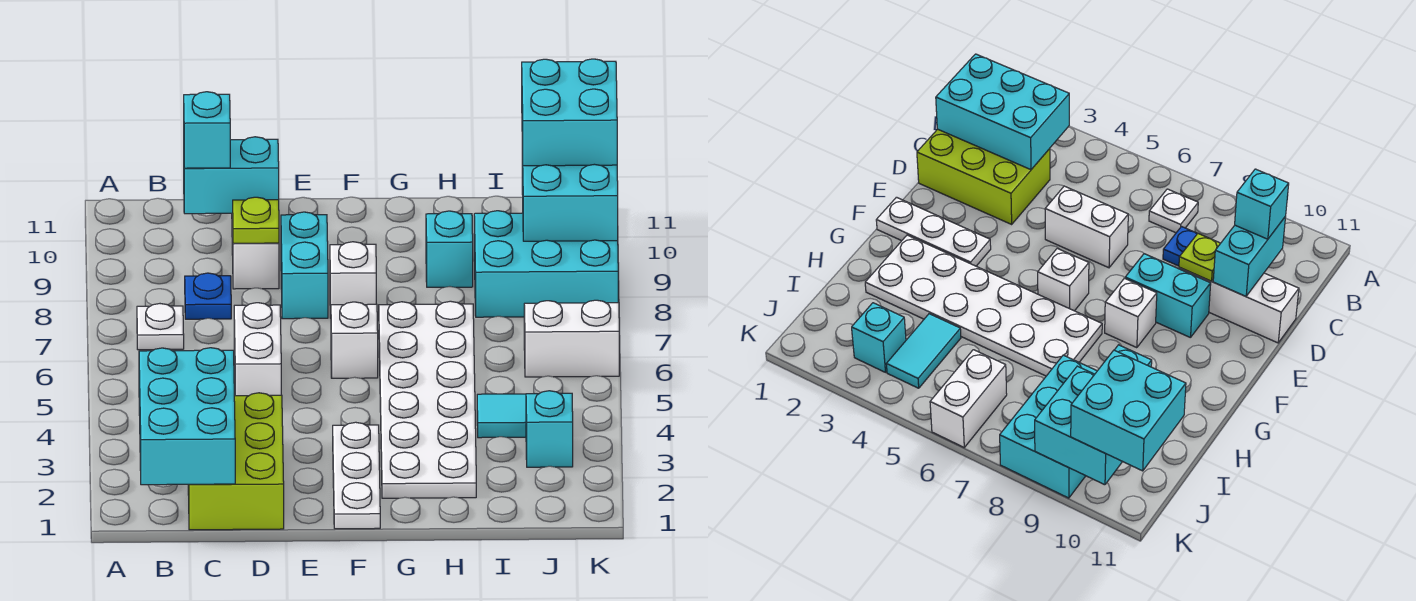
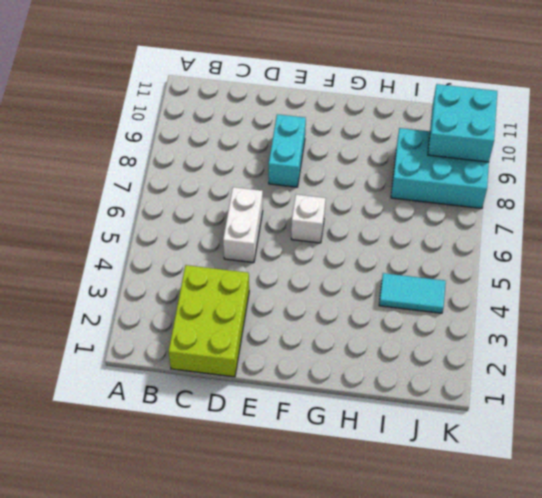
none -> white 1x1 plate [137,304,184,350]
none -> blue 1x1 plate [185,273,231,319]
none -> white 1x3 brick [232,213,279,289]

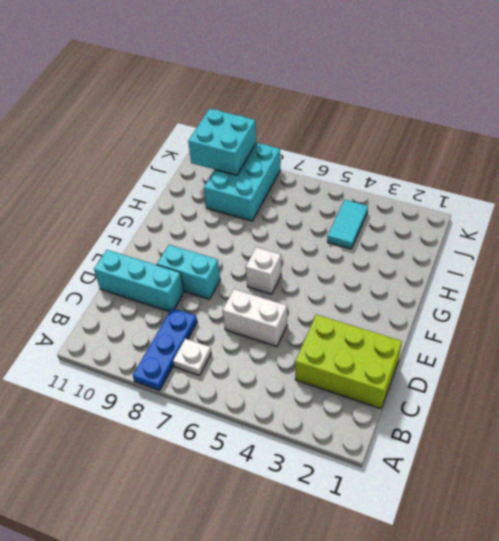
blue 1x3 plate [133,308,197,390] -> blue 1x1 plate [185,273,231,319]
cyan 1x3 brick [94,250,184,312] -> white 1x3 brick [232,213,279,289]
none -> white 1x3 plate [333,422,380,529]
none -> white 1x1 brick [330,242,376,318]
none -> white 2x6 plate [379,301,476,498]

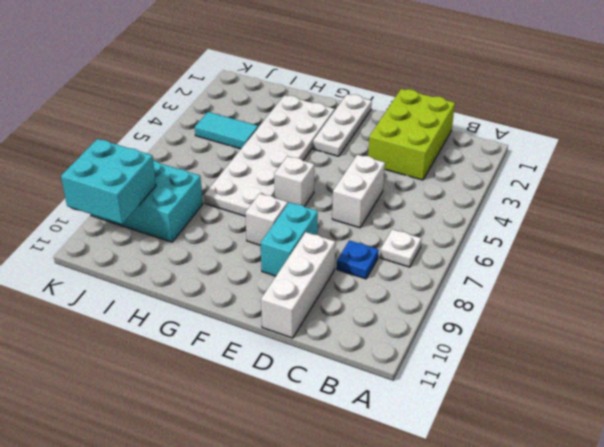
none -> cyan 1x1 brick [426,211,473,287]
none -> cyan 1x1 brick [526,391,573,467]
none -> white 1x2 brick [524,300,619,377]

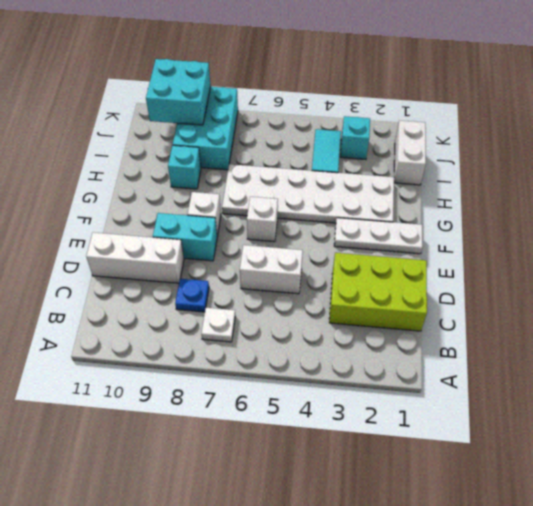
white 1x2 brick [394,121,426,185] -> white 1x2 brick moved to [524,300,619,377]
none -> cyan 2x3 brick [139,348,235,485]
none -> cyan 1x2 brick [184,137,279,214]
none -> lime 1x1 plate [233,197,279,243]

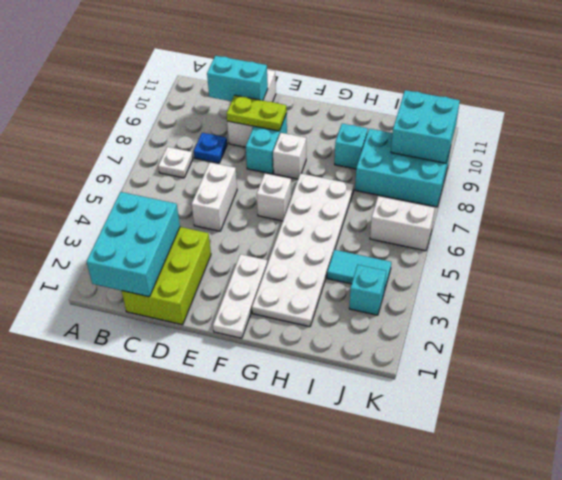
lime 1x2 plate [227,95,287,131] -> lime 1x1 plate [233,197,279,243]
none -> cyan 1x1 brick [184,92,230,168]
none -> cyan 2x2 brick [522,59,617,166]

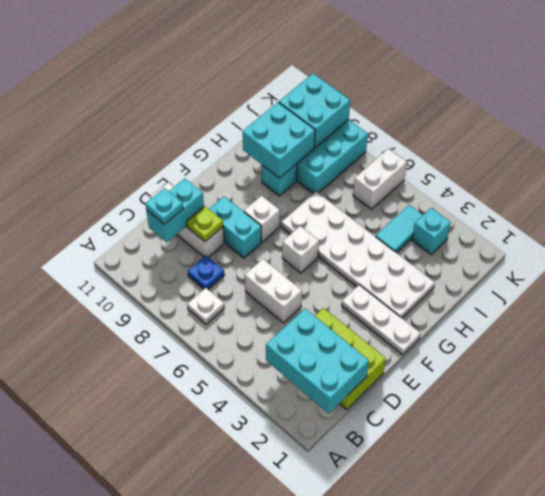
cyan 1x1 plate [146,188,183,224] -> cyan 1x1 brick [184,92,230,168]
cyan 2x2 brick [242,102,315,178] -> cyan 2x2 brick moved to [522,59,617,166]

